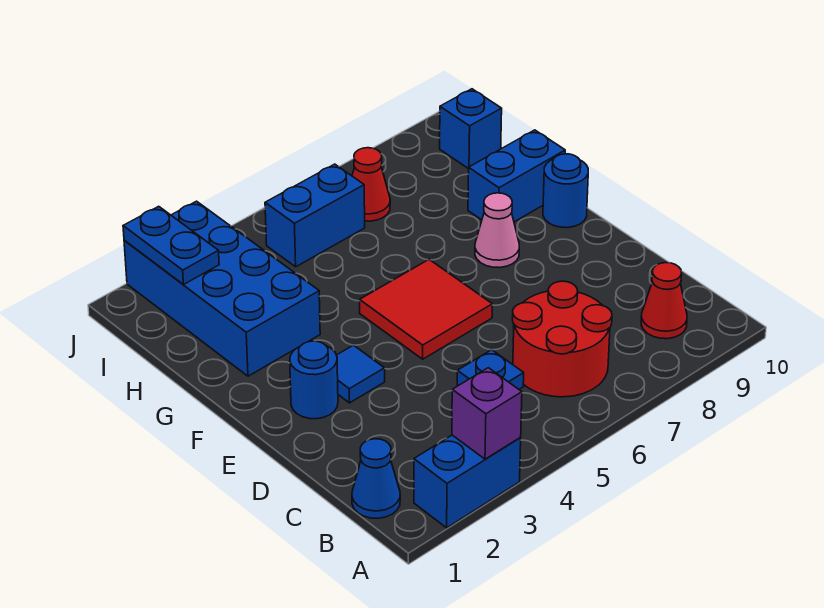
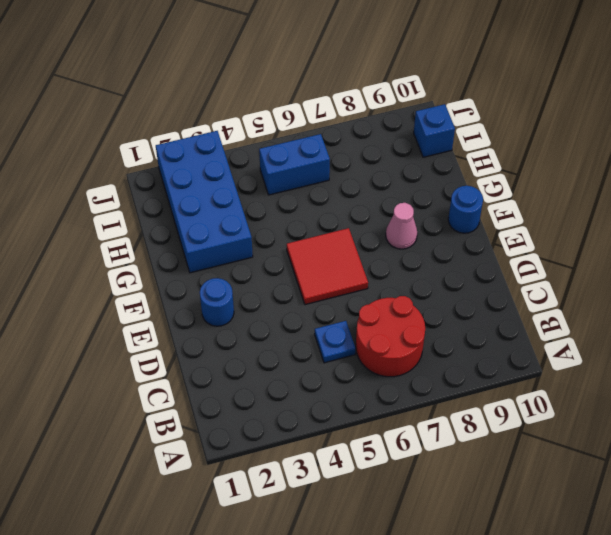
none -> blue 1x2 brick [414,435,521,528]
none -> blue 1x1 cone [352,439,400,518]
none -> red 1x1 cone [641,263,687,339]

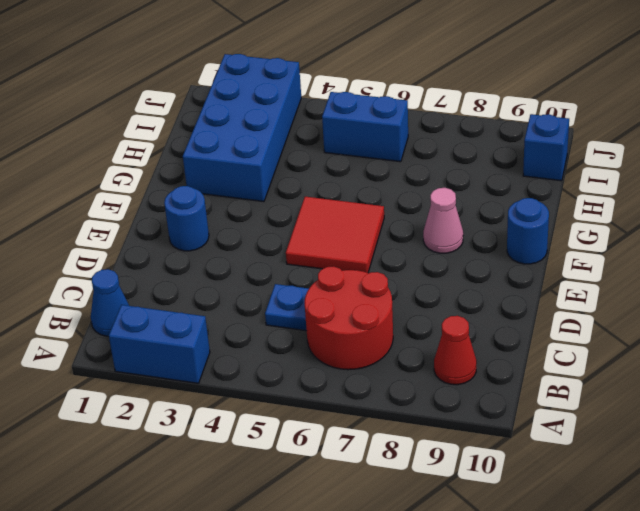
none -> blue 1x1 tile [337,345,385,403]
none -> blue 1x2 brick [468,130,565,222]
none -> red 1x1 cone [352,148,390,221]

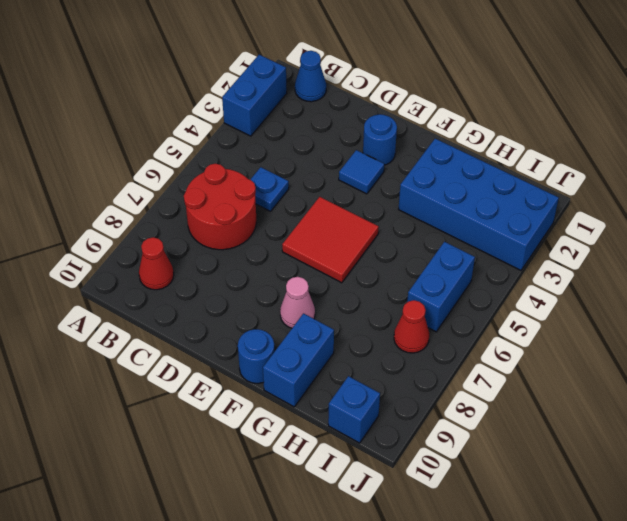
none -> purple 1x1 brick [452,368,522,459]
none -> blue 1x2 plate [123,206,219,285]

